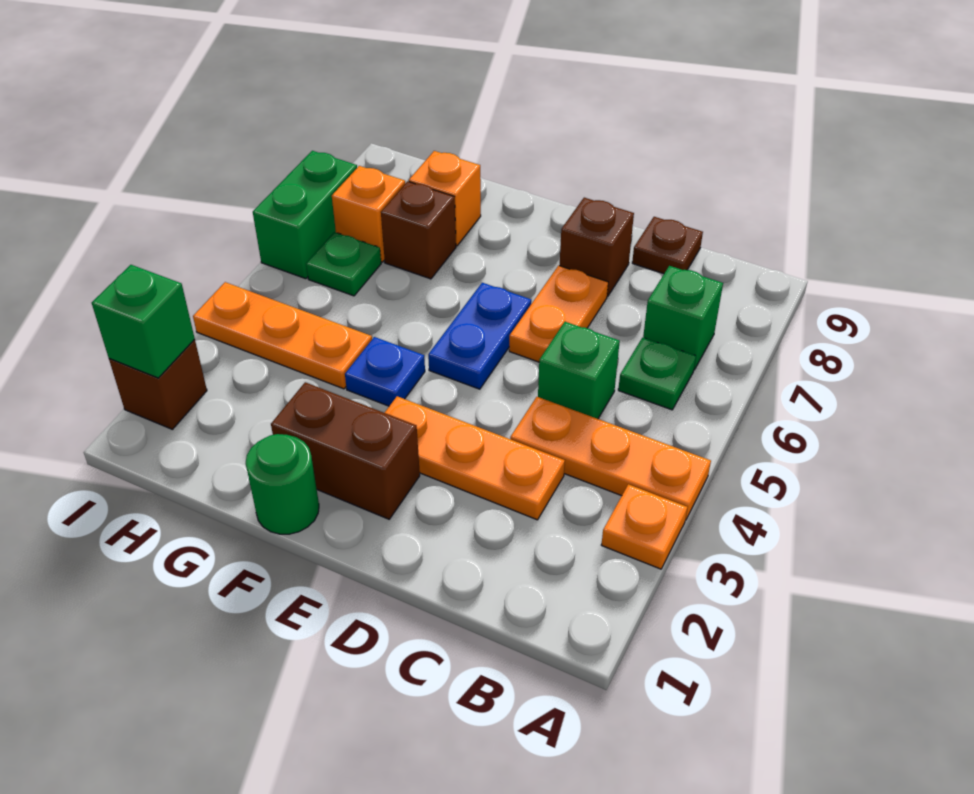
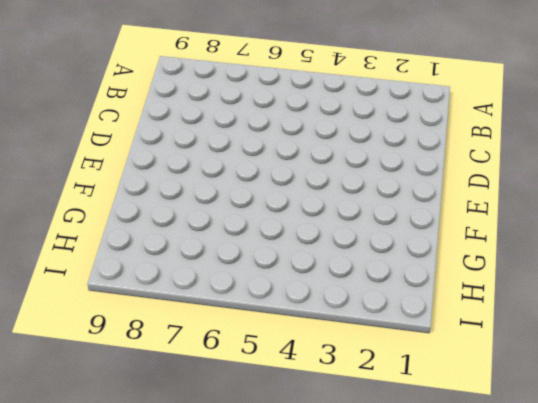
none -> orange 1x1 plate [601,484,687,569]
none -> orange 1x3 plate [510,397,711,520]
none -> green 1x1 plate [618,338,696,410]

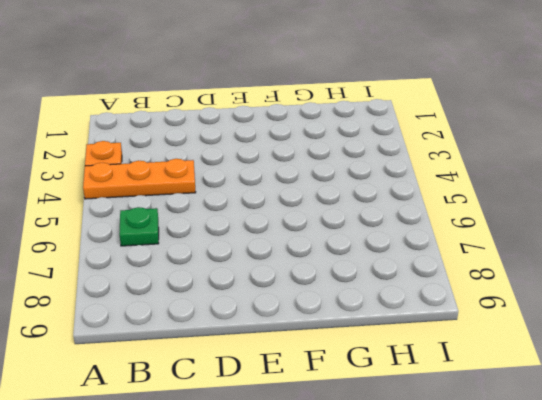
none -> green 1x1 brick [643,266,723,370]
none -> orange 1x3 plate [385,396,565,520]
none -> green 1x1 brick [538,322,620,419]

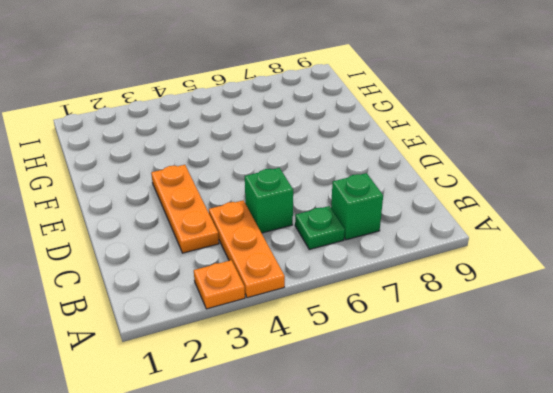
none -> brown 1x1 plate [632,217,703,274]
none -> orange 1x2 plate [509,266,608,362]
none -> brown 1x1 brick [559,198,634,296]

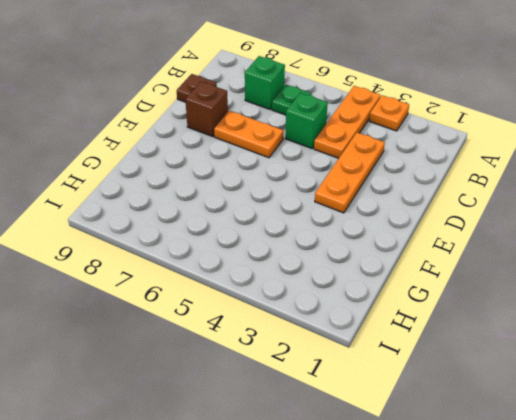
none -> brown 1x2 brick [271,382,420,519]
none -> blue 1x2 plate [428,283,531,389]
none -> green 1x1 round brick [246,434,319,534]

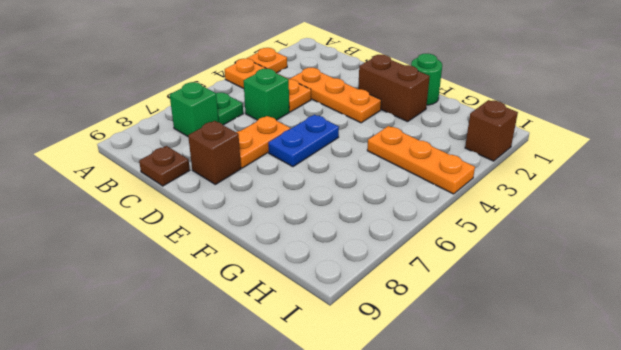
none -> blue 1x1 plate [345,337,425,406]
none -> brown 1x1 brick [381,181,456,279]
none -> orange 1x1 brick [409,151,481,246]

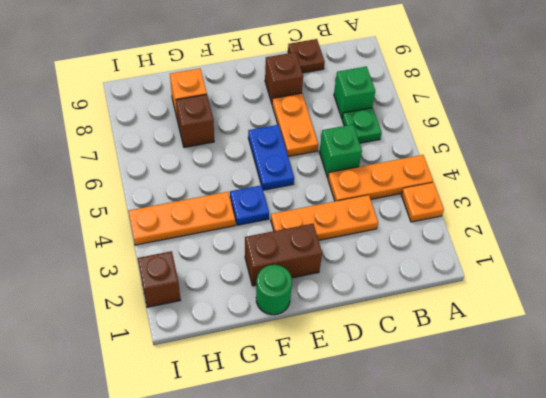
none -> green 1x1 plate [306,232,381,296]
none -> orange 1x1 brick [332,166,405,262]
none -> green 1x2 brick [253,151,357,279]

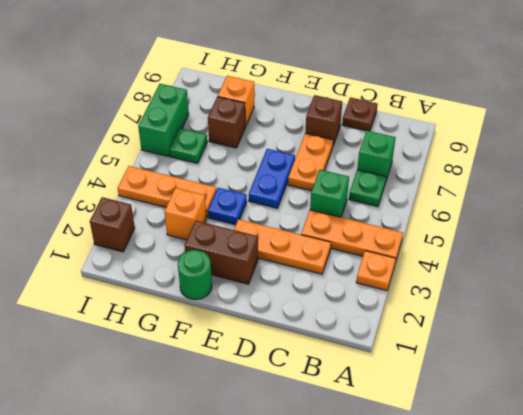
orange 1x1 brick [165,188,206,240] -> orange 1x1 brick moved to [332,166,405,262]
none -> green 1x1 brick [92,265,195,378]

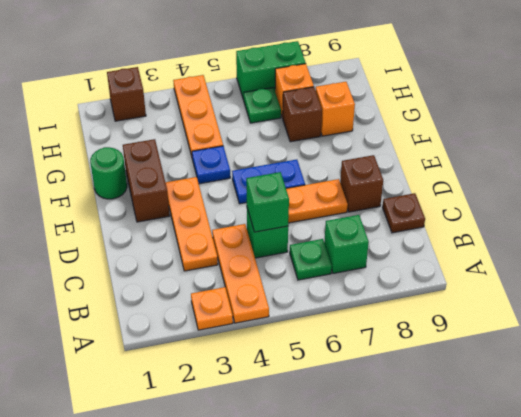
green 1x1 brick [246,172,289,232] -> green 1x1 brick moved to [92,265,195,378]

